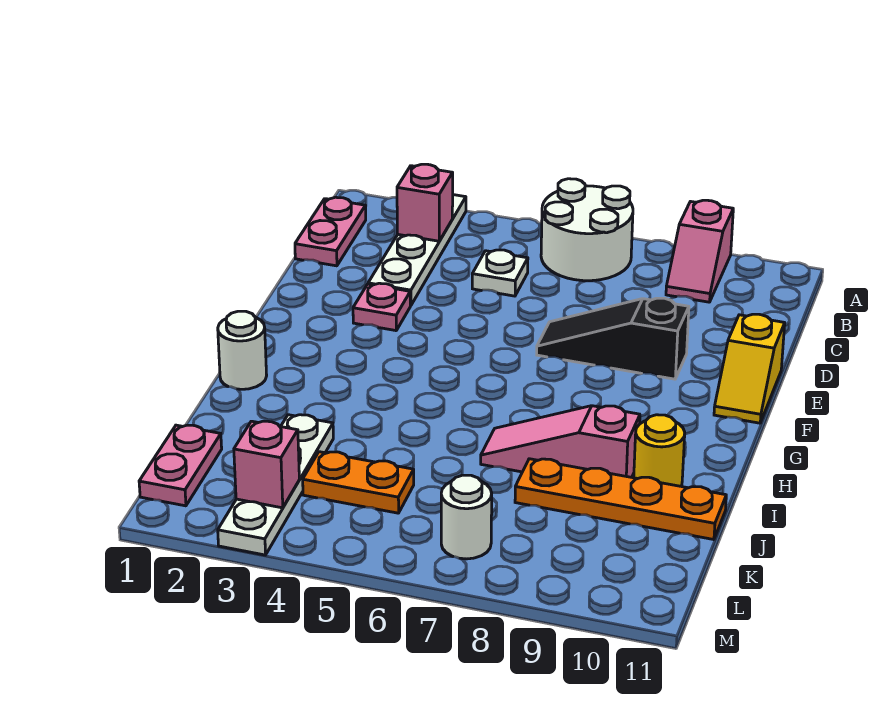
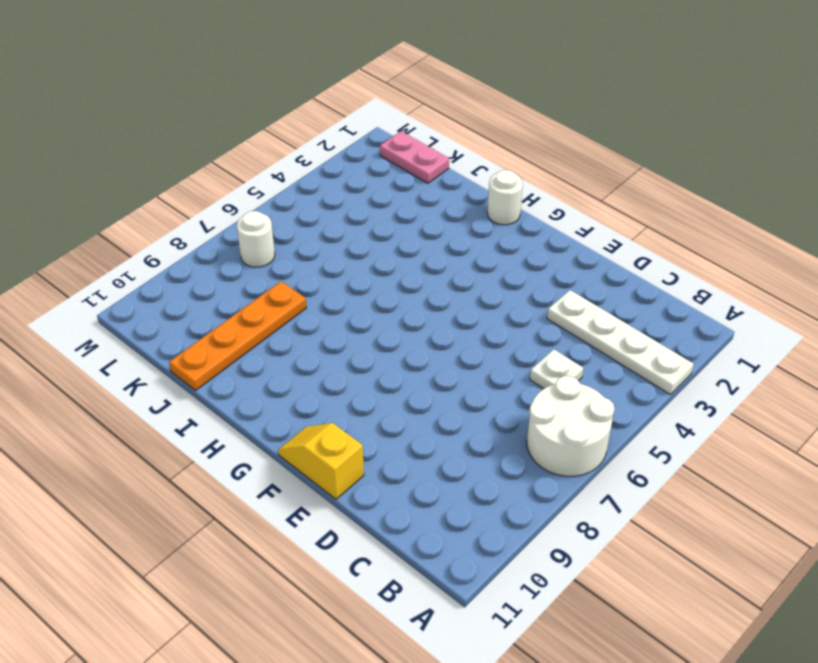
none -> pink 1x2 slope [666,200,733,302]
none -> pink 1x2 plate [295,197,366,266]
none -> pink 1x1 plate [353,283,410,331]

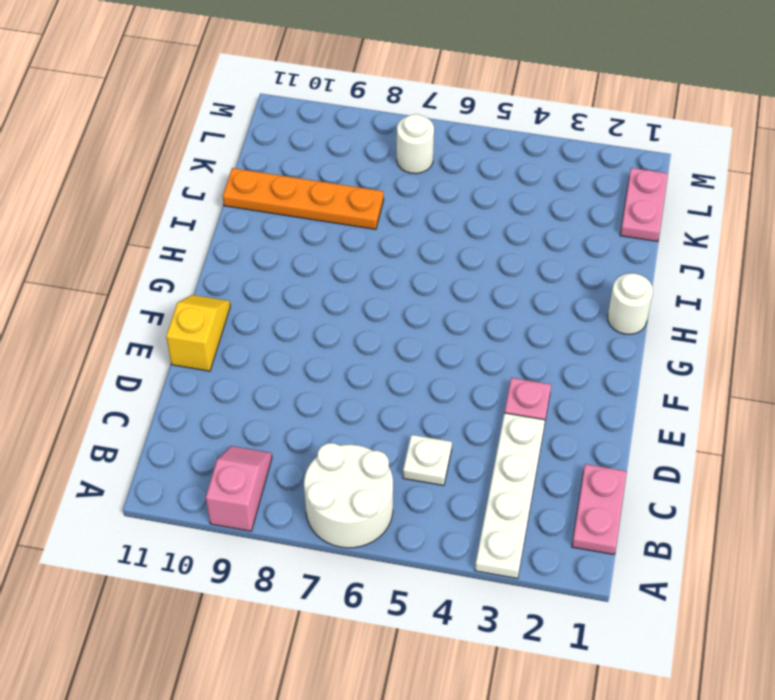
none -> black 1x3 slope [537,298,689,379]
none -> pink 1x3 slope [481,406,640,477]
none -> yellow 1x1 round brick [634,415,685,486]

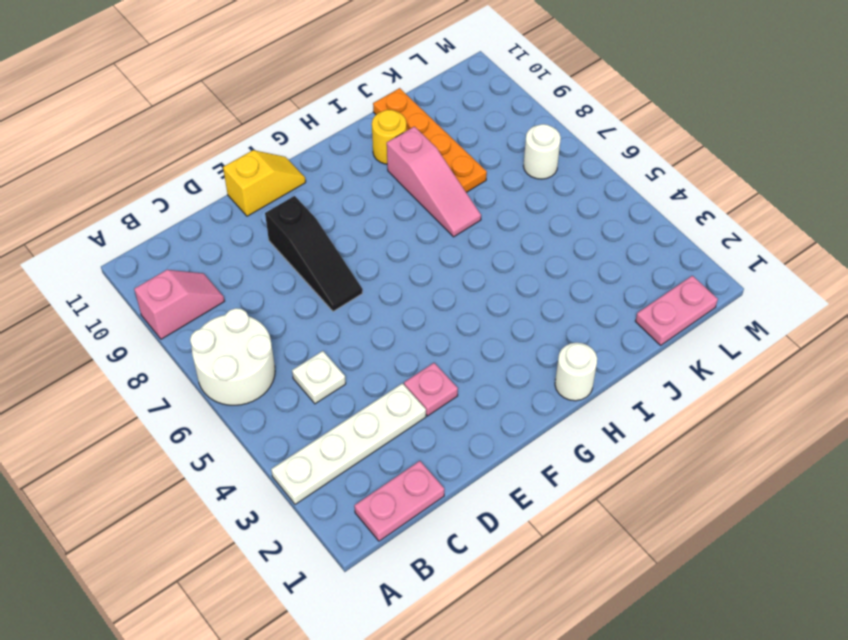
none -> white 1x4 plate [218,415,333,555]
none -> orange 1x2 plate [303,452,414,513]
none -> pink 1x1 brick [397,164,453,241]

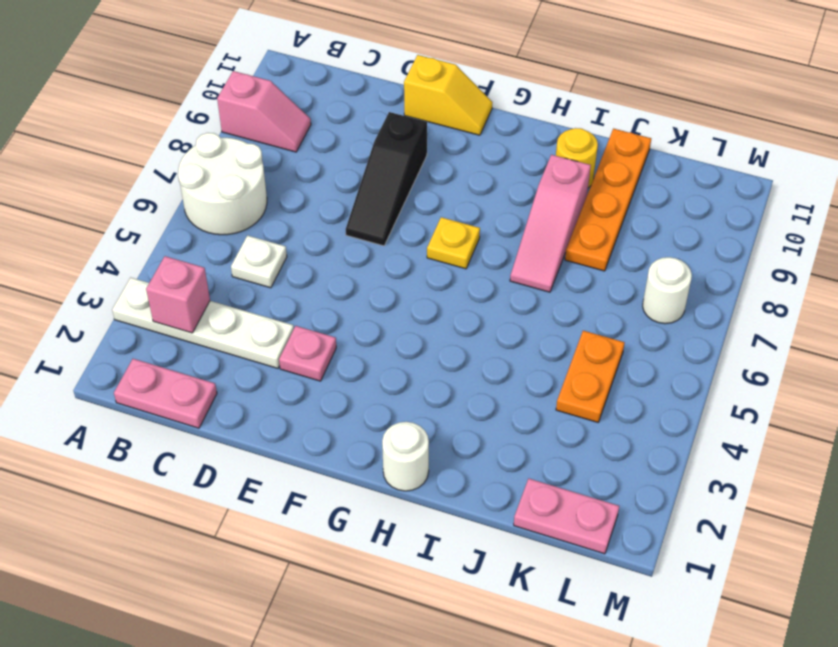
yellow 1x1 plate [427,217,480,269] -> none
none -> white 1x4 plate [218,415,333,555]
none -> pink 1x1 brick [234,421,299,508]

